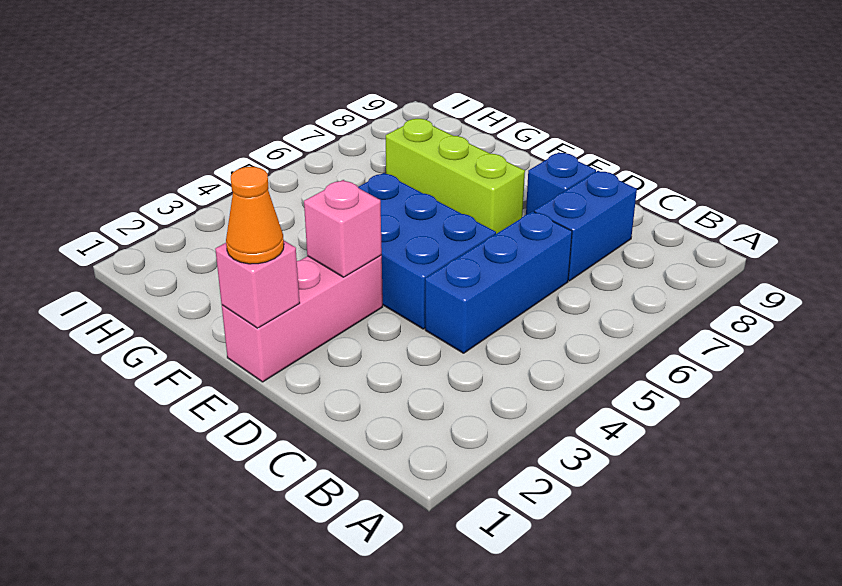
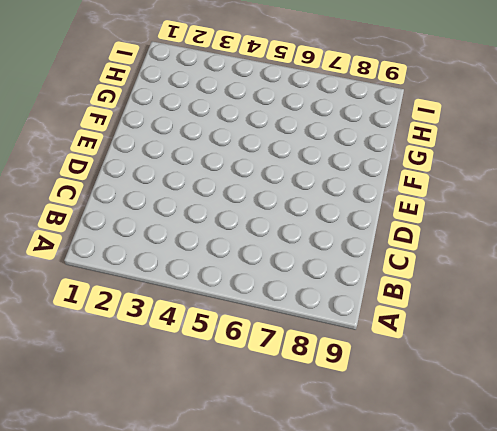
none -> blue 1x3 brick [425,211,572,353]
none -> blue 1x2 brick [534,171,637,281]

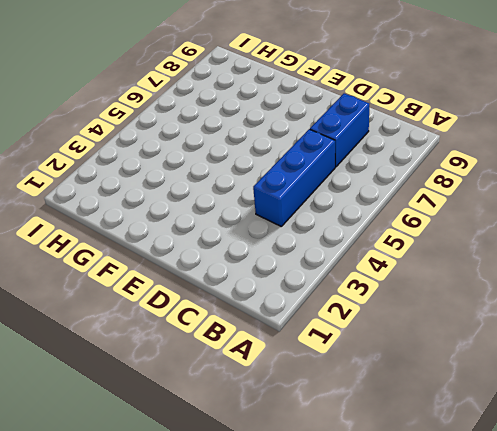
none -> blue 2x3 brick [358,173,496,329]
none -> blue 1x1 brick [526,152,596,215]

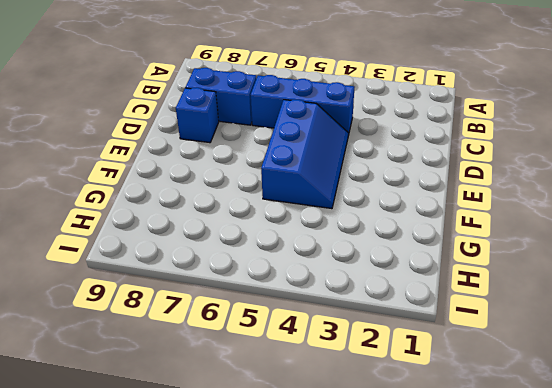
blue 2x3 slope [261,100,348,209] -> blue 2x3 brick [358,173,496,329]
none -> pink 1x3 brick [222,256,383,382]
none -> lime 1x3 brick [386,119,525,234]

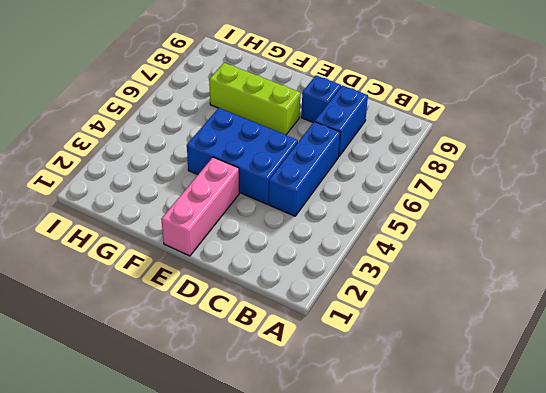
none -> pink 1x1 brick [215,241,300,328]
none -> pink 1x1 brick [304,180,382,277]

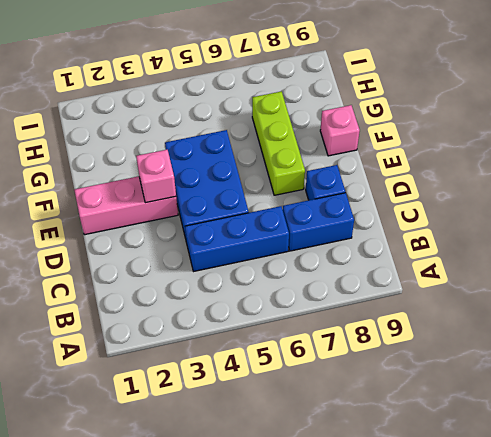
pink 1x1 brick [320,105,360,156] -> pink 1x1 brick moved to [215,241,300,328]
none -> orange 1x1 cone [226,167,284,264]

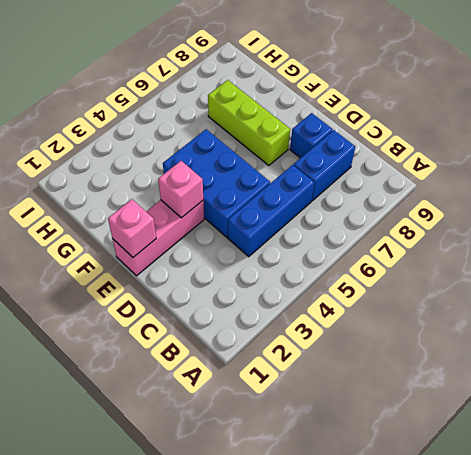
none -> orange 1x1 cone [226,167,284,264]

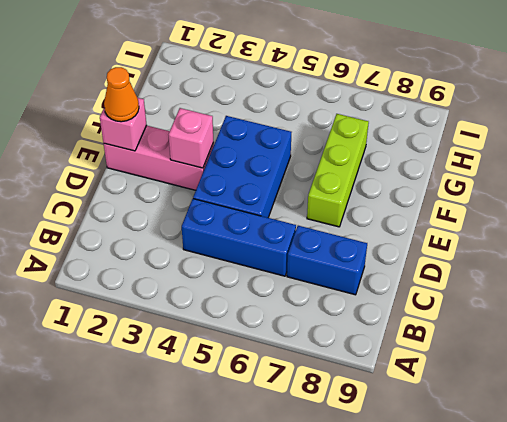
none -> blue 1x1 brick [526,152,596,215]

